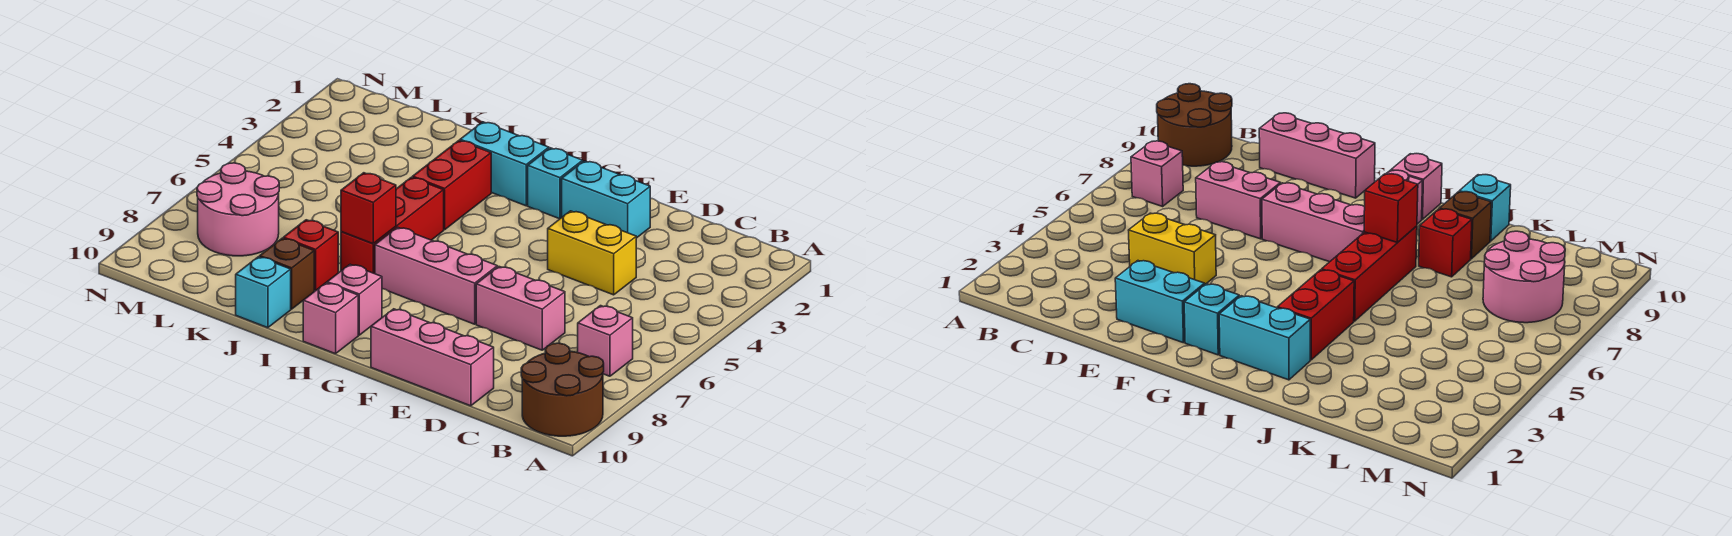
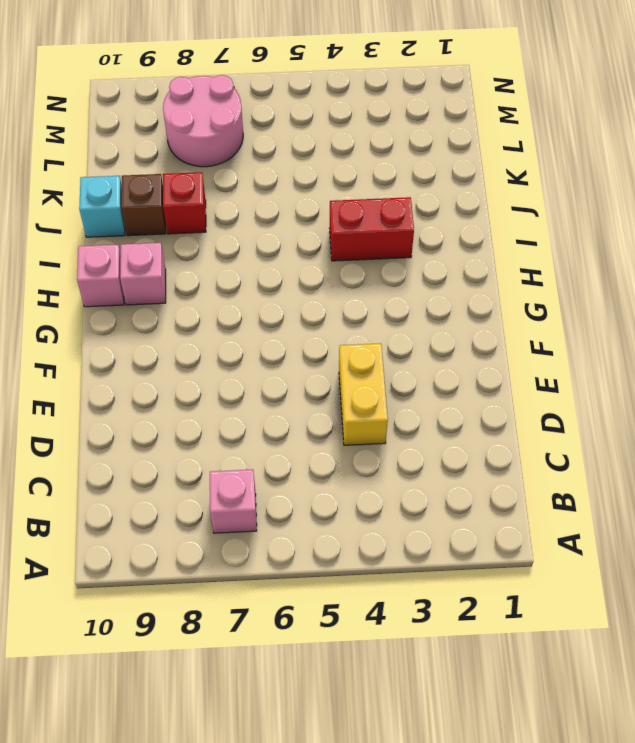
none -> brown 2x2 round brick [521,343,604,436]
none -> pink 1x2 brick [476,267,565,350]
none -> pink 1x3 brick [371,309,494,406]

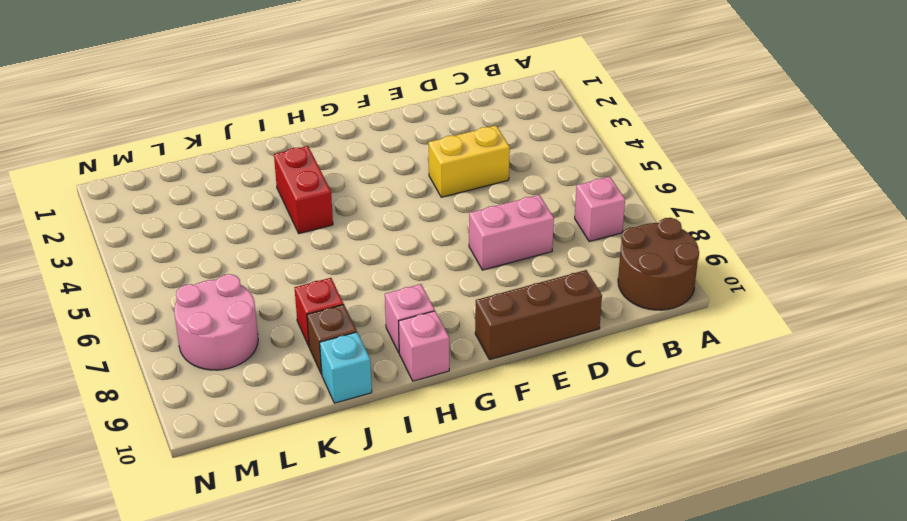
brown 1x3 brick [475,270,602,360] -> pink 1x3 brick [371,309,494,406]
none -> cyan 1x2 brick [562,161,650,238]
none -> pink 1x3 brick [375,227,497,324]
none -> cyan 1x1 brick [528,148,583,219]

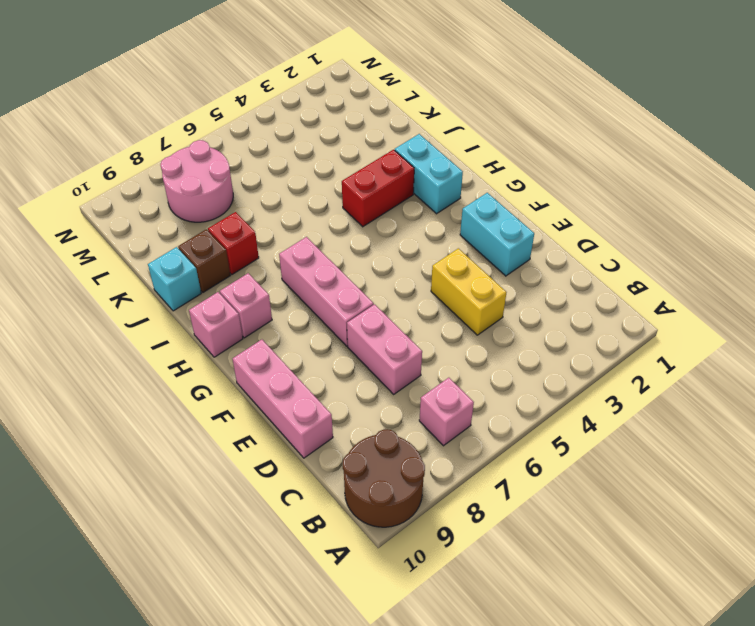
none -> cyan 1x1 brick [528,148,583,219]
none -> red 1x3 brick [341,177,444,274]
none -> red 1x1 brick [341,173,396,244]

